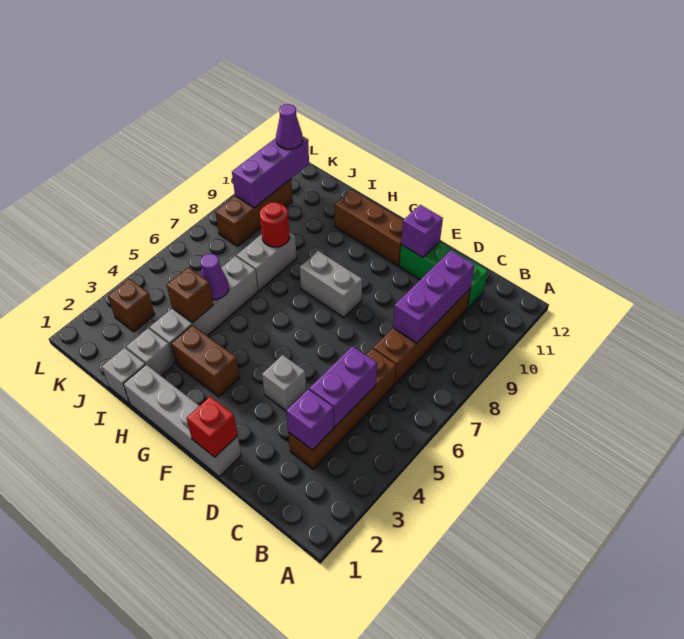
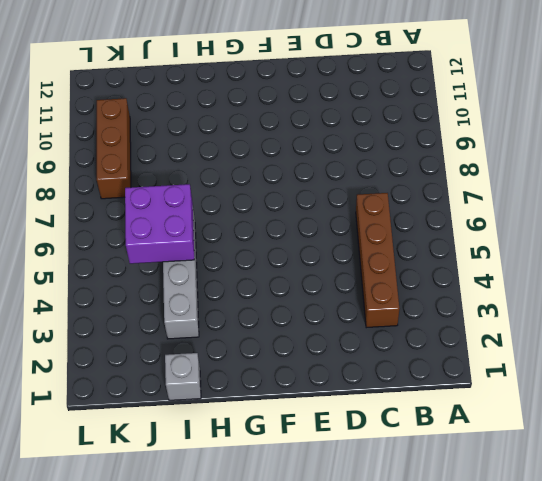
purple 2x2 brick [125,184,194,264] -> purple 1x1 cone [200,254,229,300]
none -> brown 1x4 brick [373,288,471,384]
none -> green 1x3 brick [399,242,488,309]
none -> grey 1x4 brick [123,364,241,477]

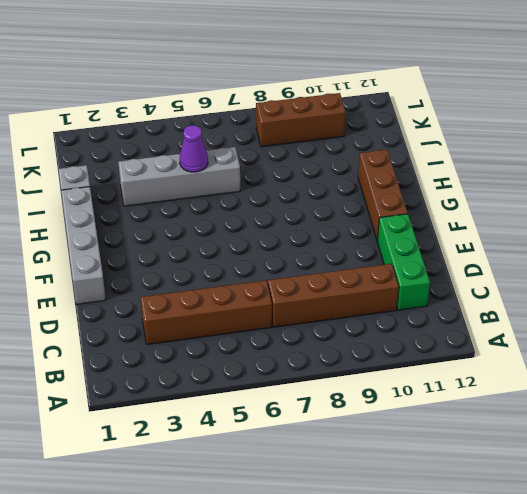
none -> grey 1x1 brick [262,355,306,410]
none -> grey 1x2 brick [300,251,362,317]
none -> brown 1x2 brick [171,325,240,397]

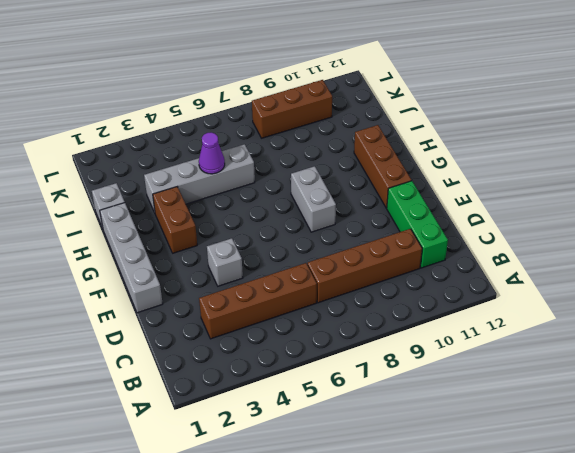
none -> grey 1x1 brick [126,328,174,376]
none -> grey 1x2 brick [236,232,297,291]
none -> brown 1x1 brick [108,279,155,332]

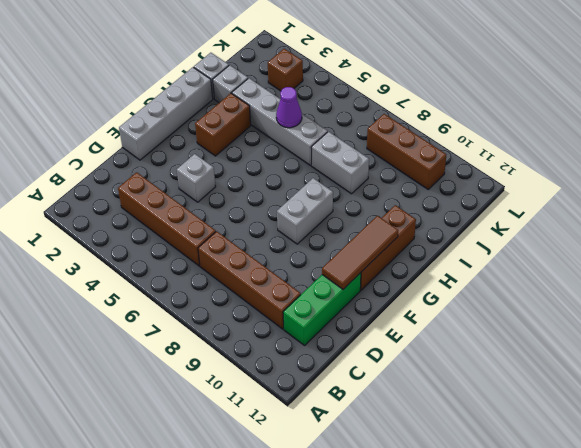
brown 1x3 tile [322,216,398,289] -> purple 1x1 brick [401,205,443,257]
none -> purple 1x1 brick [286,389,334,450]
none -> purple 1x2 brick [309,346,377,427]
none -> purple 1x3 brick [393,250,475,343]

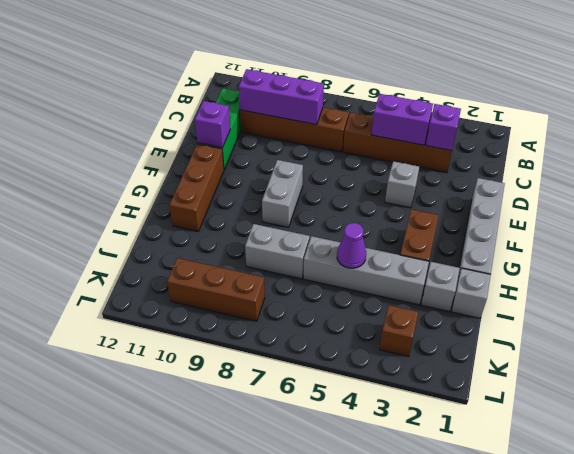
none -> red 1x1 brick [187,396,238,457]
none -> brown 1x1 brick [167,267,213,323]
none -> red 1x1 round brick [260,202,290,247]

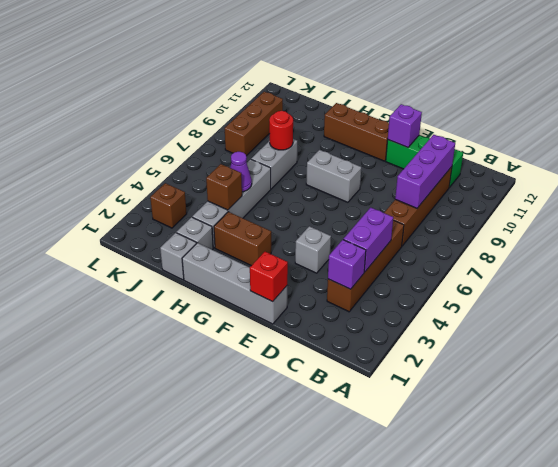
none -> purple 1x3 brick [232,136,309,208]
none -> purple 1x1 cone [276,104,303,149]

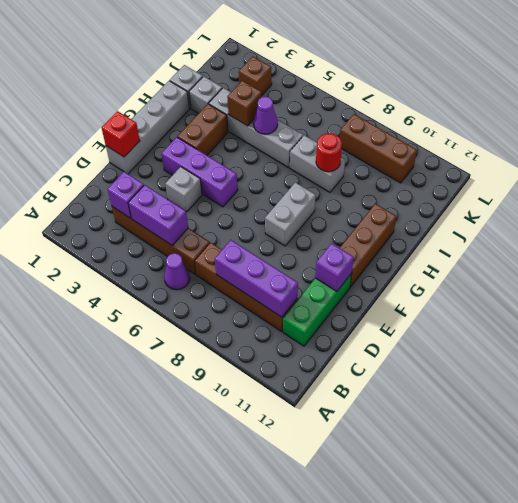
purple 1x1 cone [164,253,190,290] -> purple 1x1 cone moved to [276,104,303,149]
purple 1x3 brick [162,137,238,207] -> purple 1x3 brick moved to [232,136,309,208]

